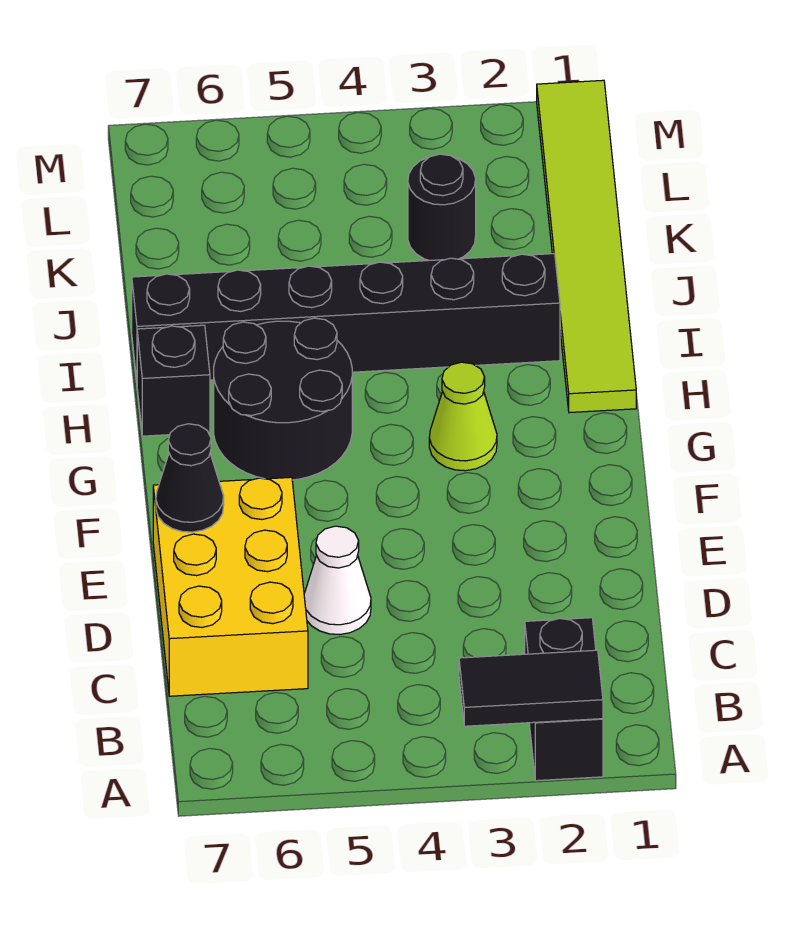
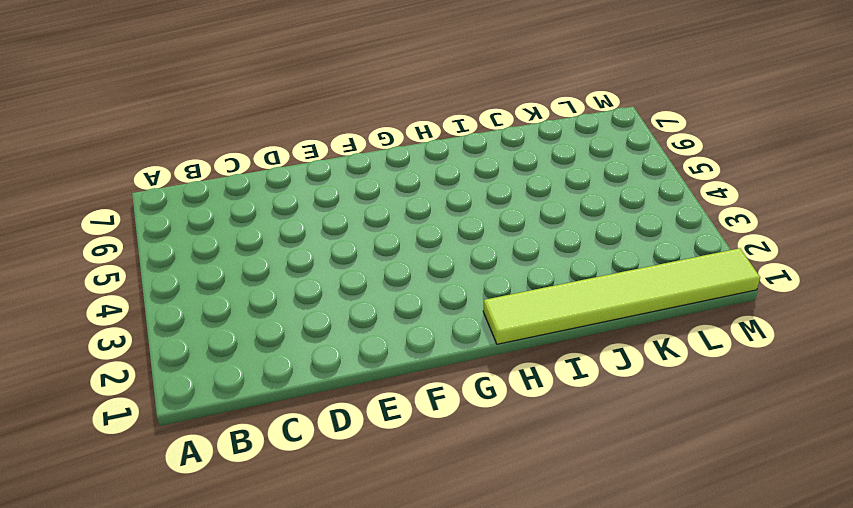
none -> black 1x2 brick [525,618,603,781]
none -> yellow 2x3 brick [153,477,308,696]

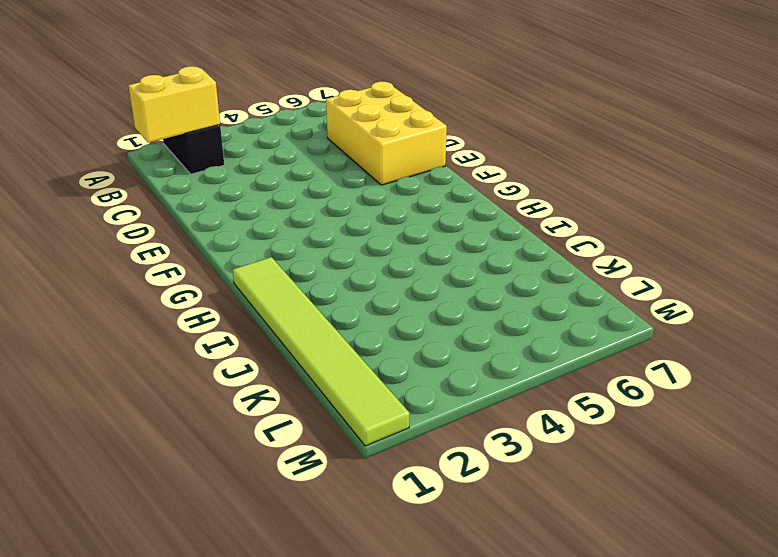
yellow 1x2 brick [128,66,220,143] -> none
none -> white 1x1 cone [304,526,371,635]
none -> lime 1x1 cone [429,362,497,471]

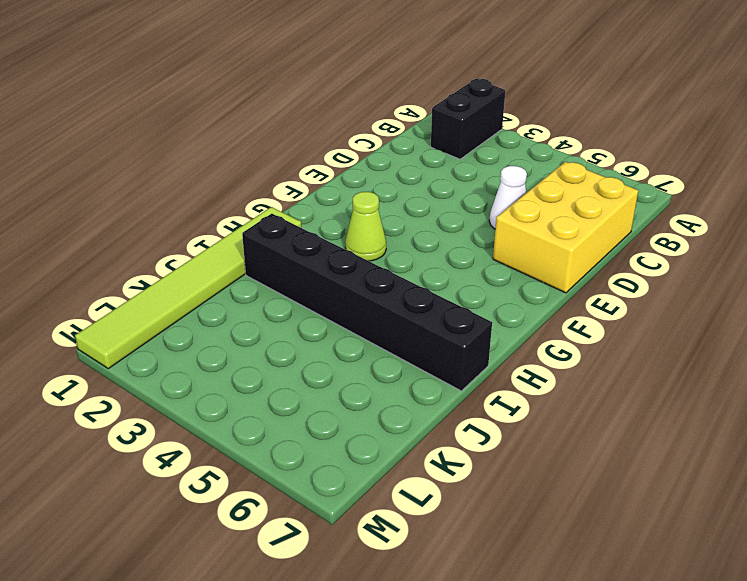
none -> black 2x2 round brick [214,318,352,480]
none -> black 1x1 brick [137,325,210,436]

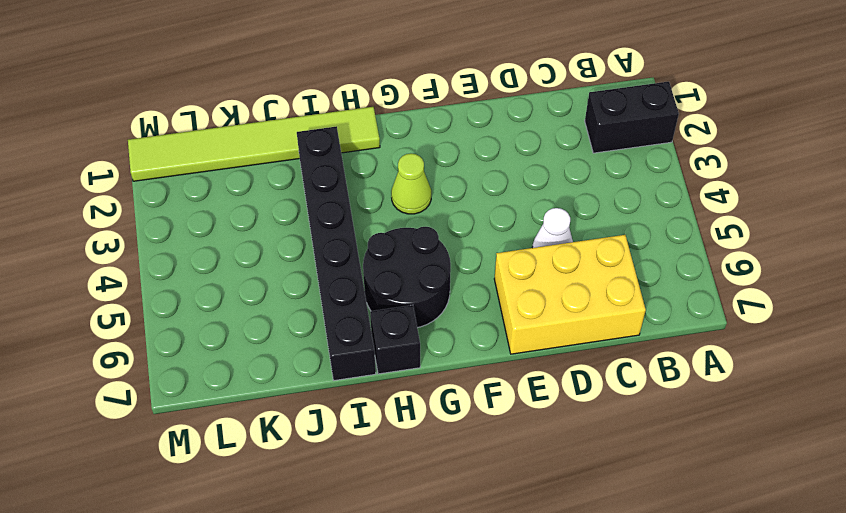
none -> black 1x1 round brick [408,154,476,260]
none -> black 1x2 tile [459,650,603,726]

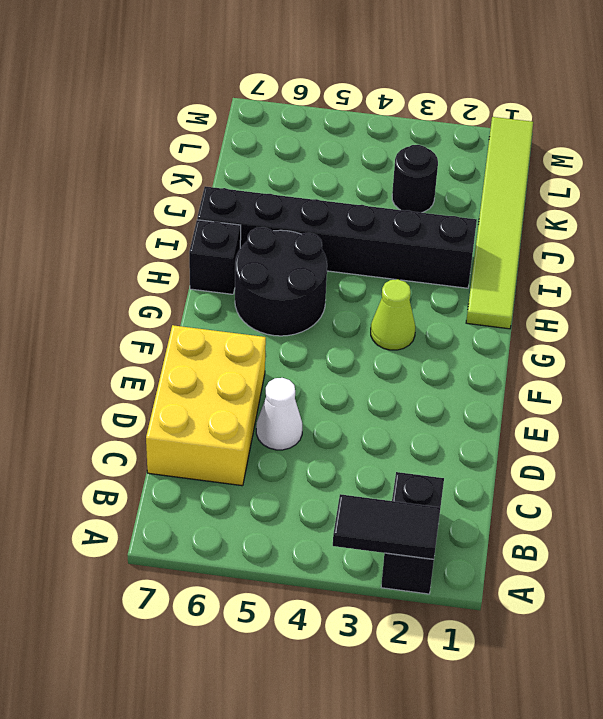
none -> black 1x1 cone [156,424,224,532]

